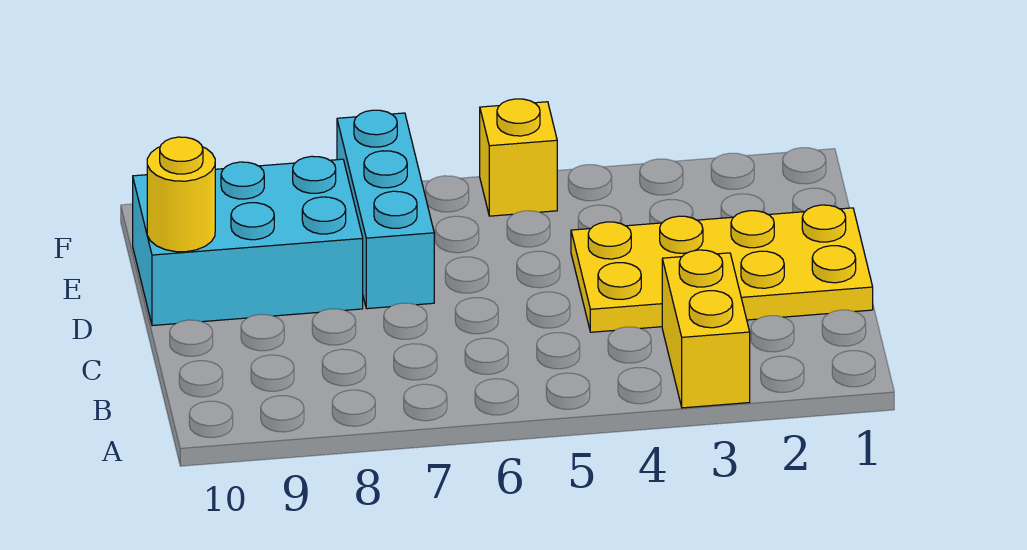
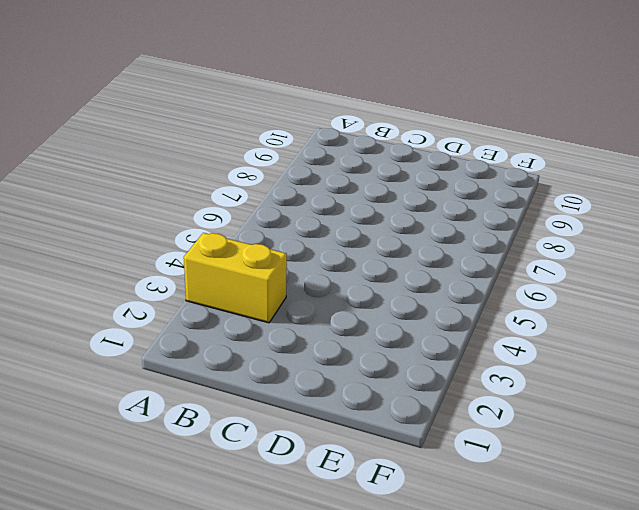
none -> yellow 2x4 plate [571,205,873,332]
none -> cyan 1x3 brick [337,110,434,309]

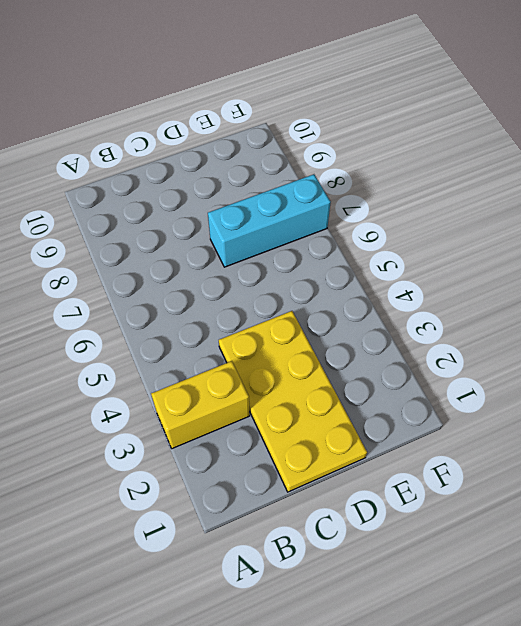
none -> cyan 2x3 brick [133,156,363,326]
none -> yellow 1x1 brick [480,99,557,216]

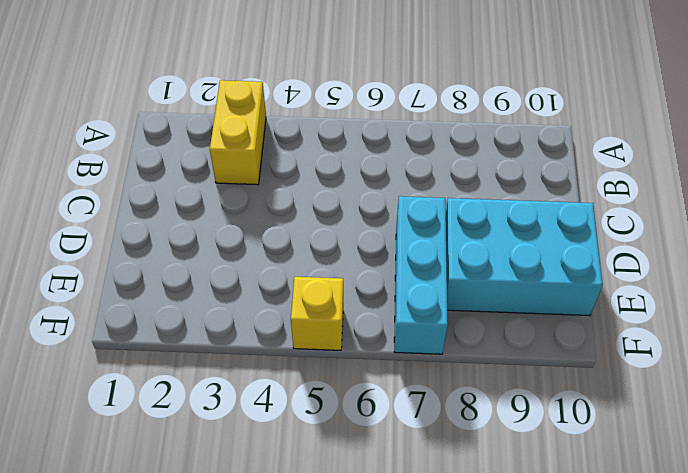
none -> yellow 2x4 plate [571,205,873,332]
none -> yellow 1x1 round brick [147,137,215,252]

